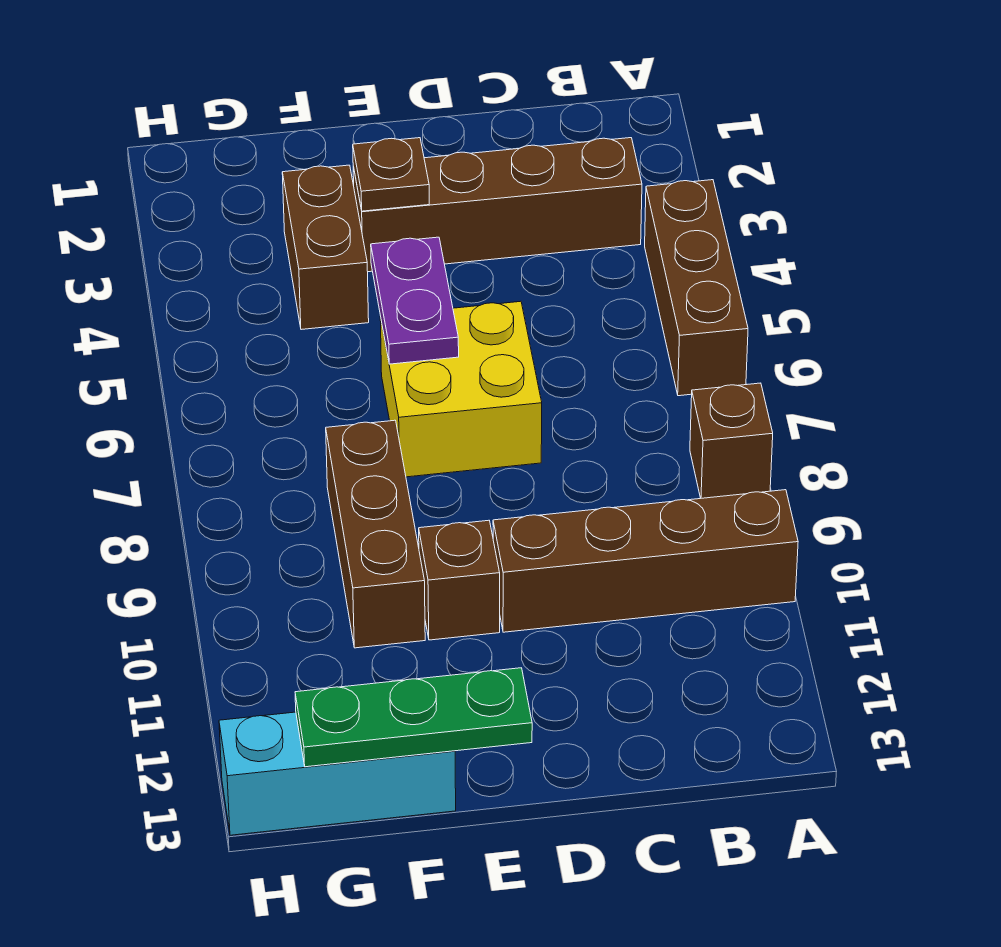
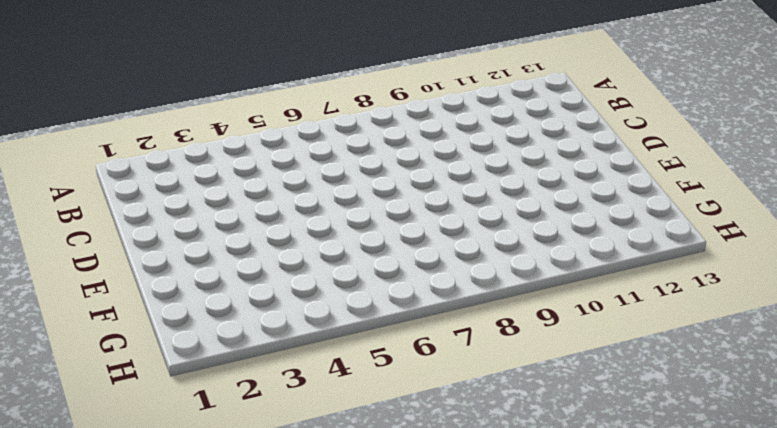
none -> brown 1x3 brick [645,180,748,396]
none -> brown 1x1 brick [690,383,773,498]
none -> brown 1x4 brick [493,490,798,632]

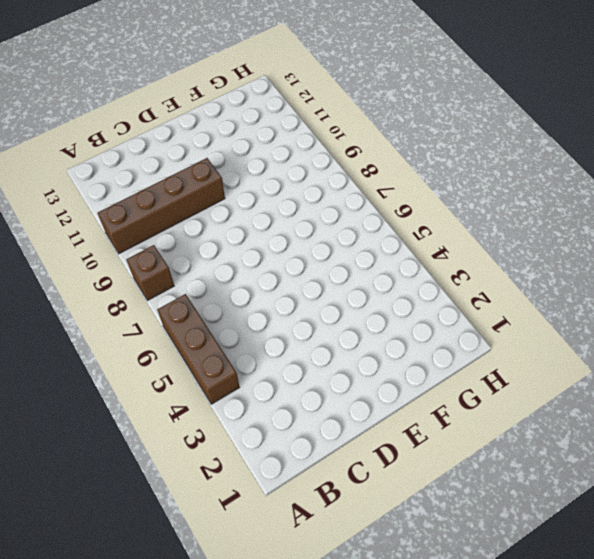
none -> brown 1x4 brick [353,138,642,272]
none -> yellow 2x2 brick [380,301,542,477]
none -> brown 1x1 brick [419,520,500,640]

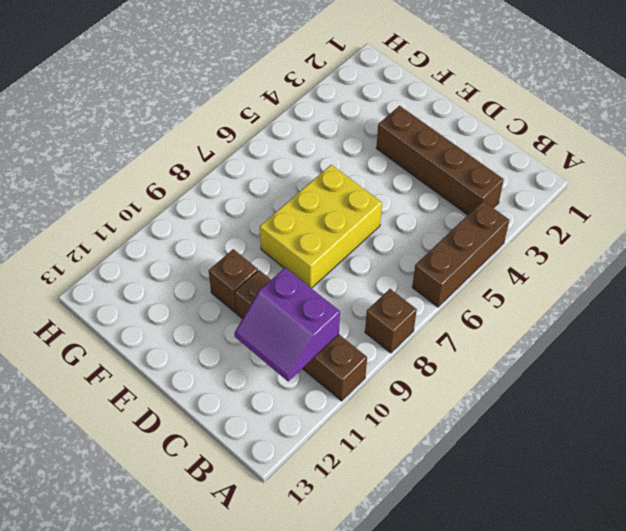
purple 2x2 slope [234,268,340,381] -> none
yellow 2x3 brick [260,165,382,288] -> yellow 2x2 brick [380,301,542,477]
none -> brown 1x2 brick [282,165,369,330]
none -> brown 1x3 brick [326,420,425,648]
none -> cyan 1x3 brick [219,712,456,835]

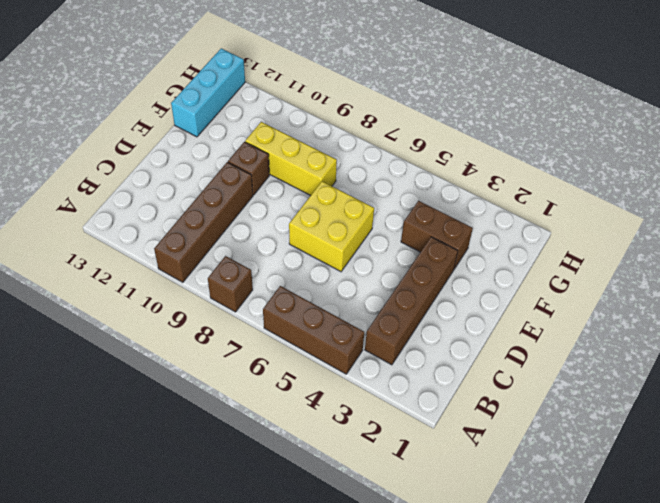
yellow 1x3 brick [245,122,337,196] -> brown 1x3 brick [326,420,425,648]
none -> brown 1x1 plate [353,138,429,211]
none -> purple 1x2 plate [371,237,459,364]
none -> green 1x3 plate [295,668,532,767]

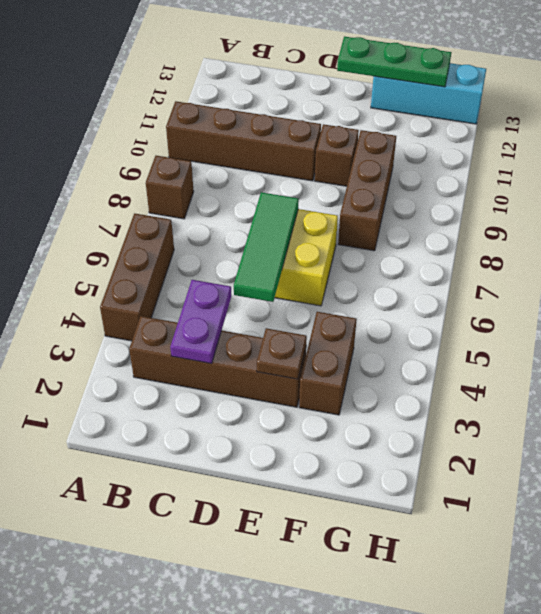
purple 1x2 plate [170,280,232,364] -> purple 1x2 plate moved to [371,237,459,364]
green 1x3 tile [234,192,299,302] -> none

